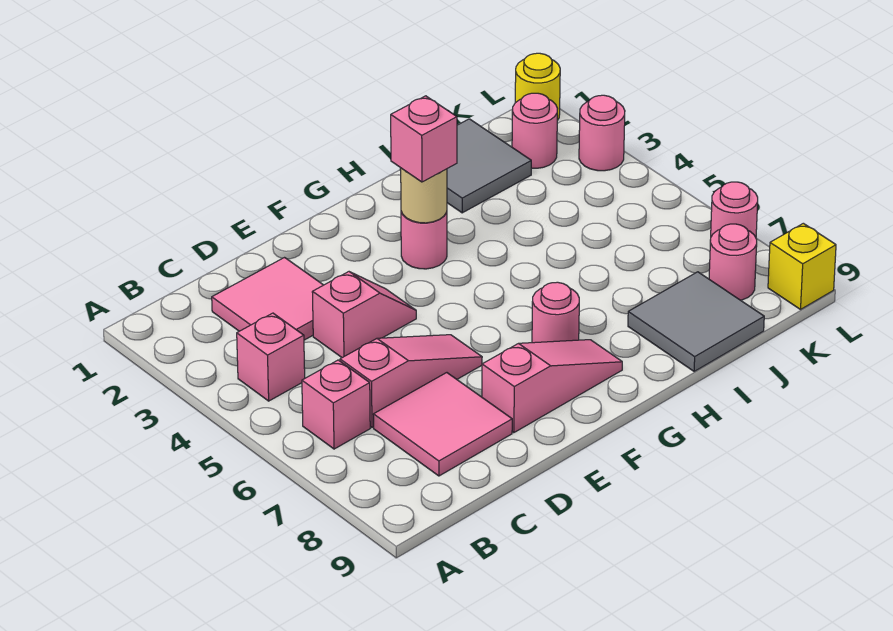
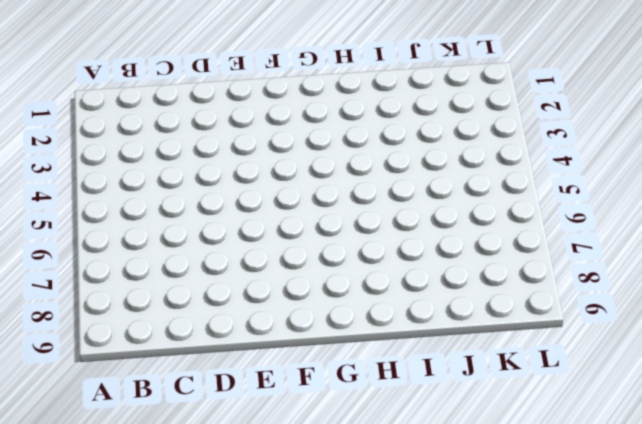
none -> pink 1x1 brick [237,313,305,401]
none -> pink 1x1 brick [302,360,370,449]
none -> pink 2x2 tile [212,258,323,340]

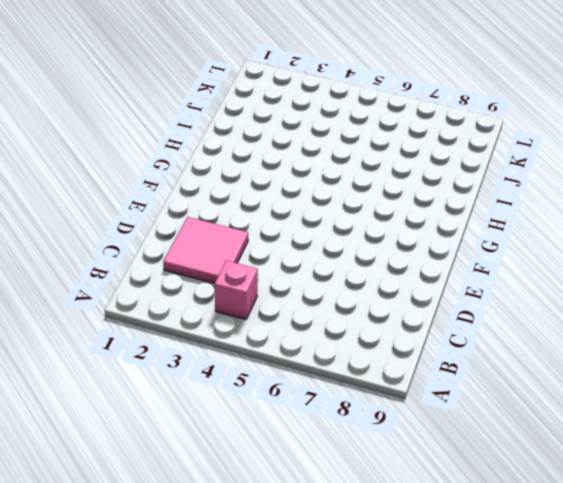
none -> pink 1x1 brick [302,360,370,449]
none -> pink 1x3 slope [340,335,482,427]
none -> pink 2x2 tile [374,373,512,476]

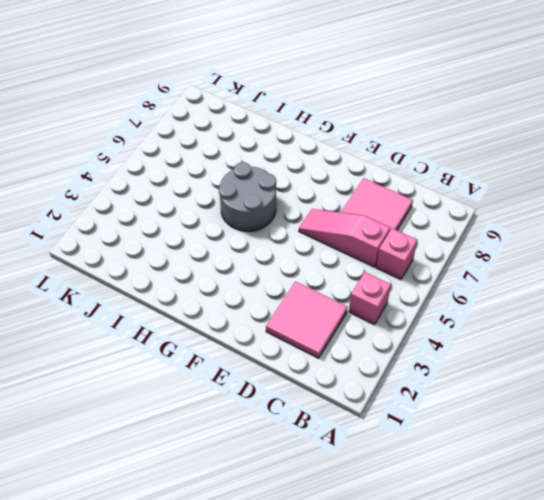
grey 2x2 round brick [219,162,276,231] -> none
none -> pink 1x2 slope [312,272,416,358]
none -> pink 1x3 slope [482,340,622,433]
none -> pink 1x1 round brick [401,212,447,269]

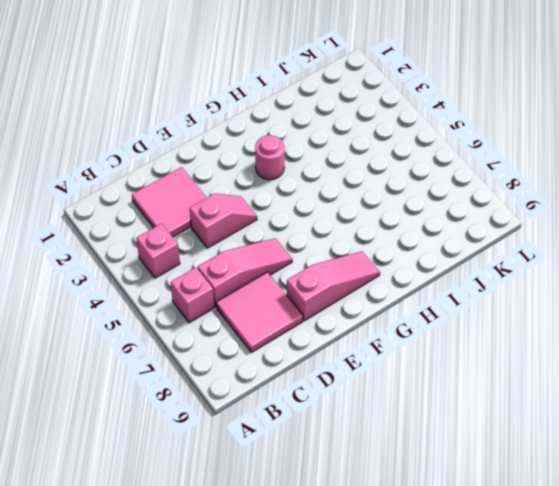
none -> pink 1x1 round brick [532,282,579,343]
none -> grey 2x2 tile [400,119,531,213]
none -> grey 2x2 tile [628,272,764,371]

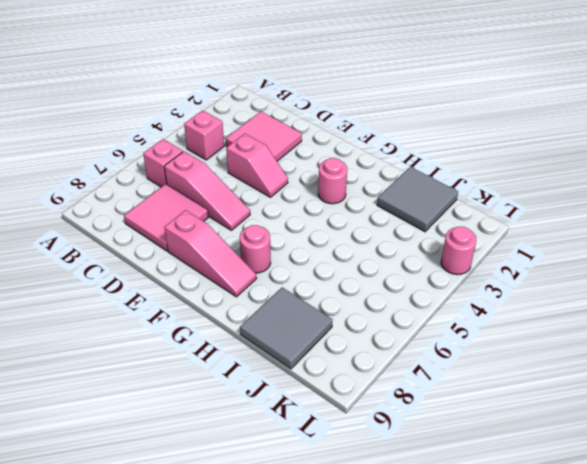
none -> pink 1x1 round brick [512,93,557,168]
none -> pink 1x1 round brick [709,224,757,300]
none -> yellow 1x1 round brick [515,53,560,120]

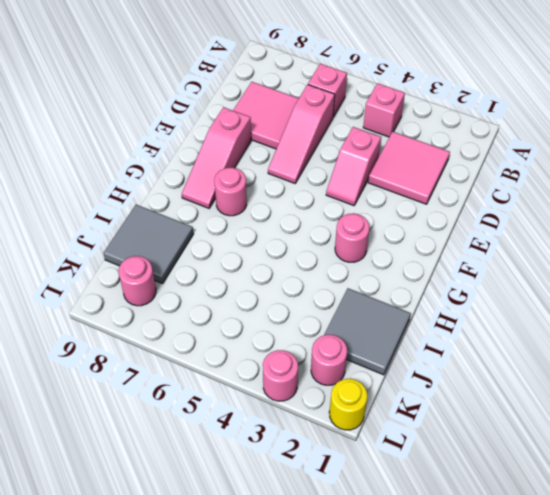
none -> pink 1x1 round brick [710,182,758,241]
none -> yellow 1x1 brick [768,223,836,309]
none -> tan 1x1 round brick [401,168,447,223]

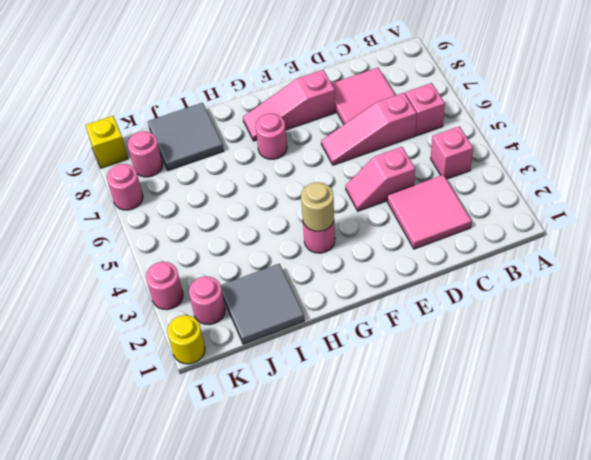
none -> pink 1x1 brick [391,96,457,182]

